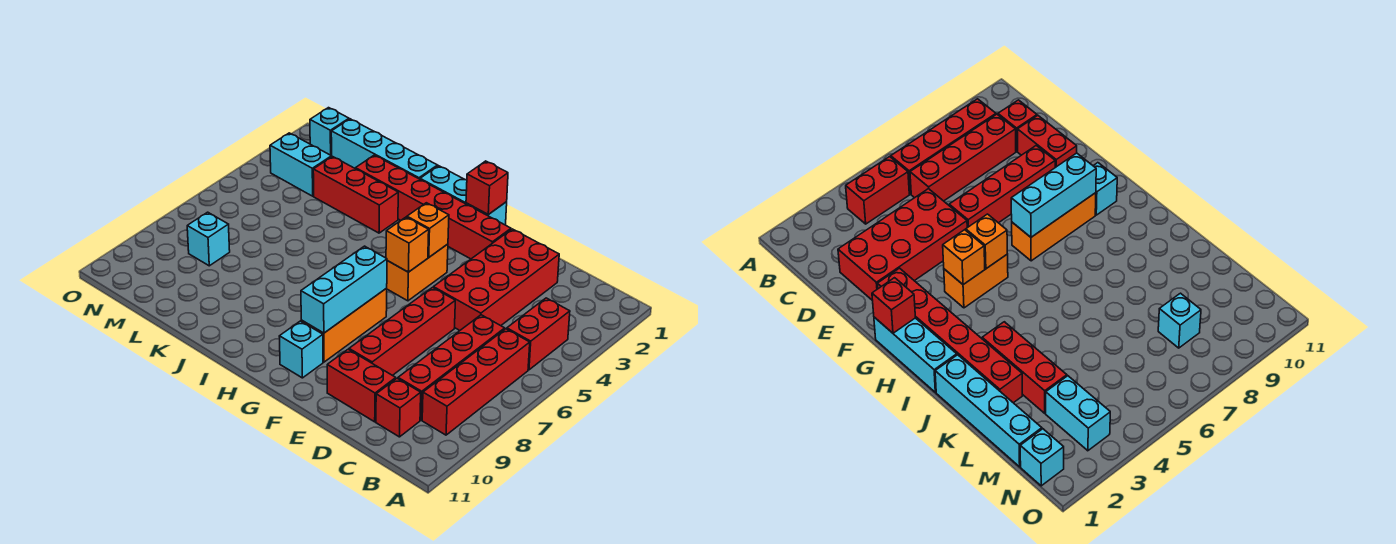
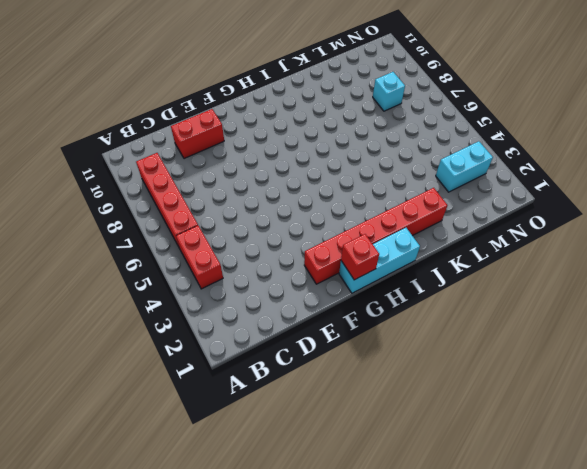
none -> red 1x4 brick [398,315,505,420]
none -> red 1x1 brick [376,378,421,437]
none -> red 2x4 brick [433,229,559,330]

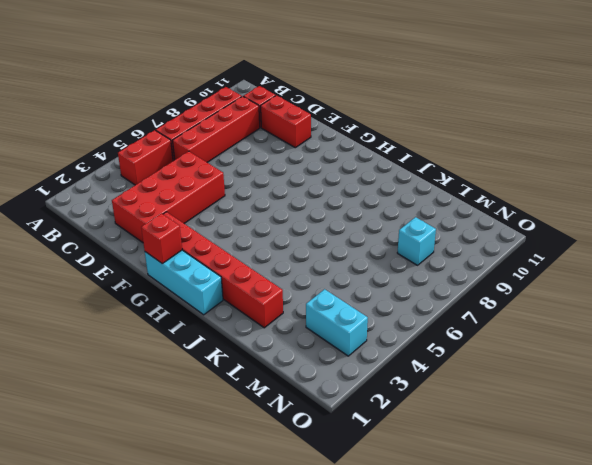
none -> red 1x4 brick [349,288,455,376]
none -> orange 1x2 brick [387,244,448,301]
none -> orange 1x3 brick [301,288,387,362]

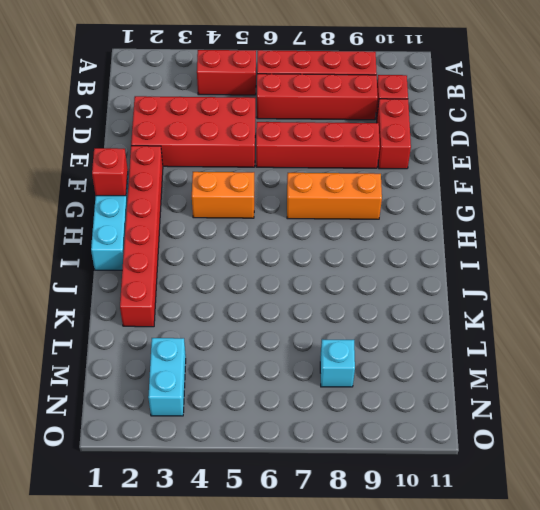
none -> cyan 1x1 brick [279,321,323,378]
none -> cyan 1x4 brick [331,119,437,179]
none -> red 1x3 brick [313,157,398,233]

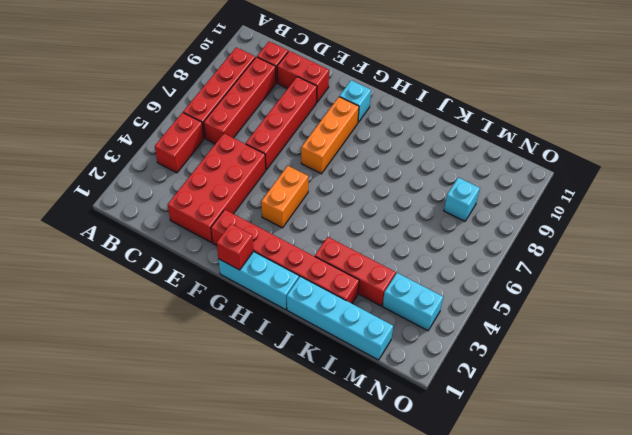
none -> cyan 1x1 brick [310,108,349,157]
none -> orange 1x1 brick [407,203,449,257]
none -> orange 1x1 brick [386,217,429,272]

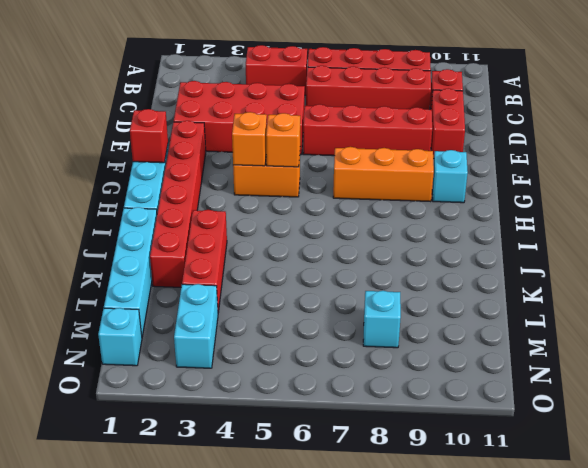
none -> cyan 1x3 brick [301,246,387,333]

